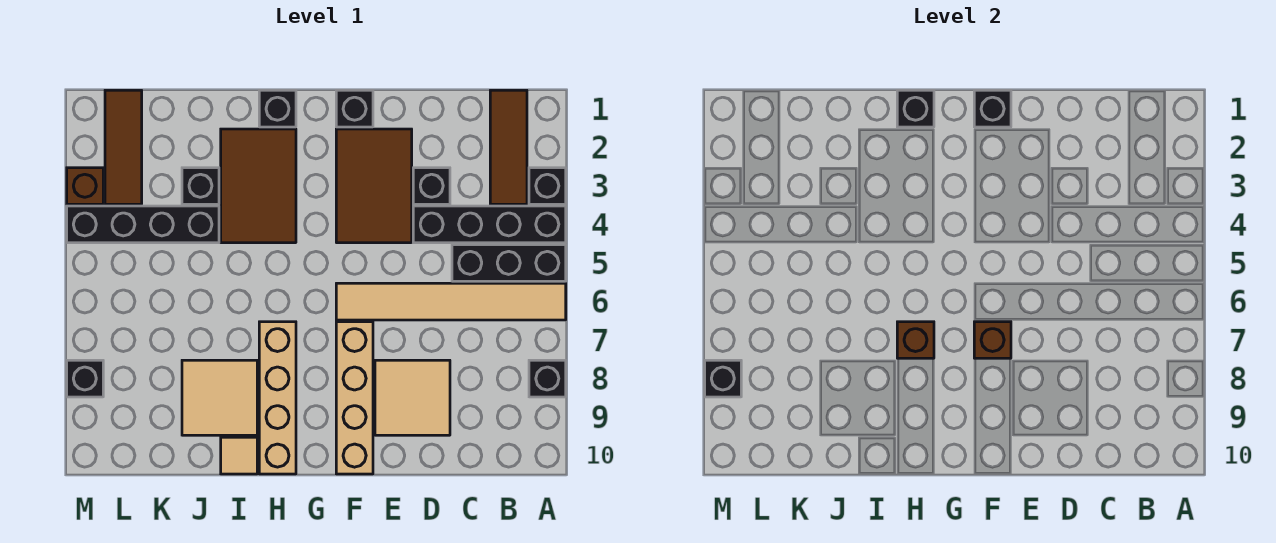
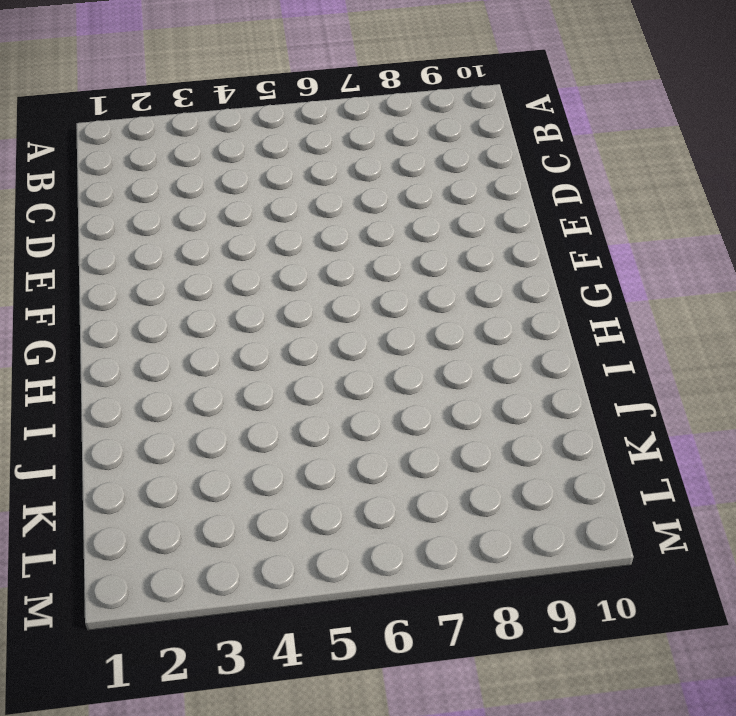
none -> black 1x1 brick [529,168,566,204]
none -> black 1x4 brick [413,206,566,243]
none -> black 1x3 brick [452,245,566,281]

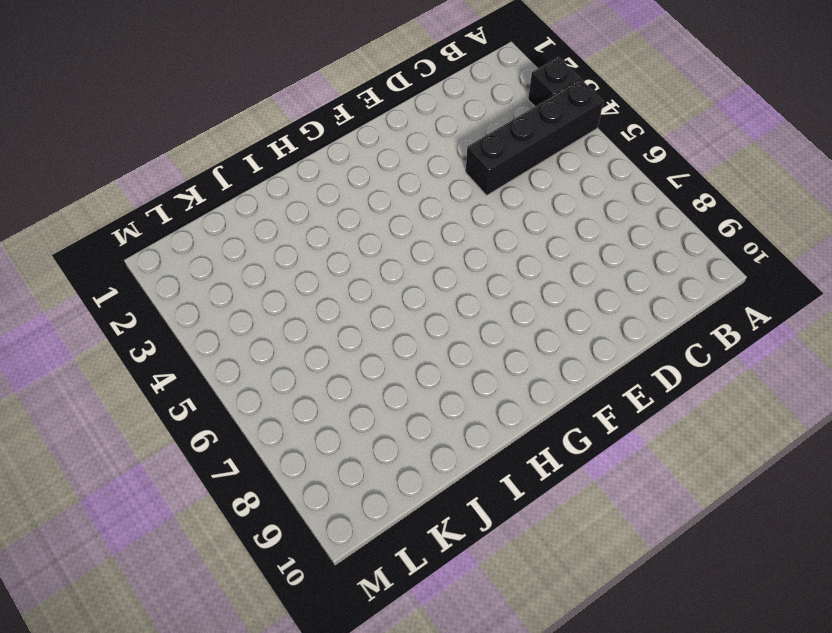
none -> black 1x3 brick [452,245,566,281]
none -> tan 1x6 tile [336,283,566,320]
none -> black 1x1 brick [529,360,566,397]

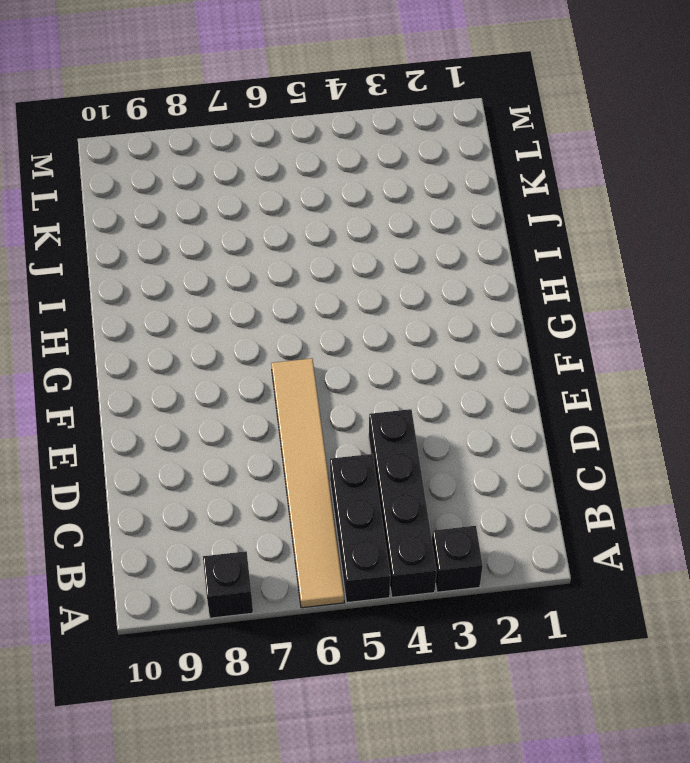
none -> brown 1x3 tile [490,90,527,204]
none -> black 1x1 brick [413,168,450,204]
none -> tan 2x2 tile [375,360,450,435]

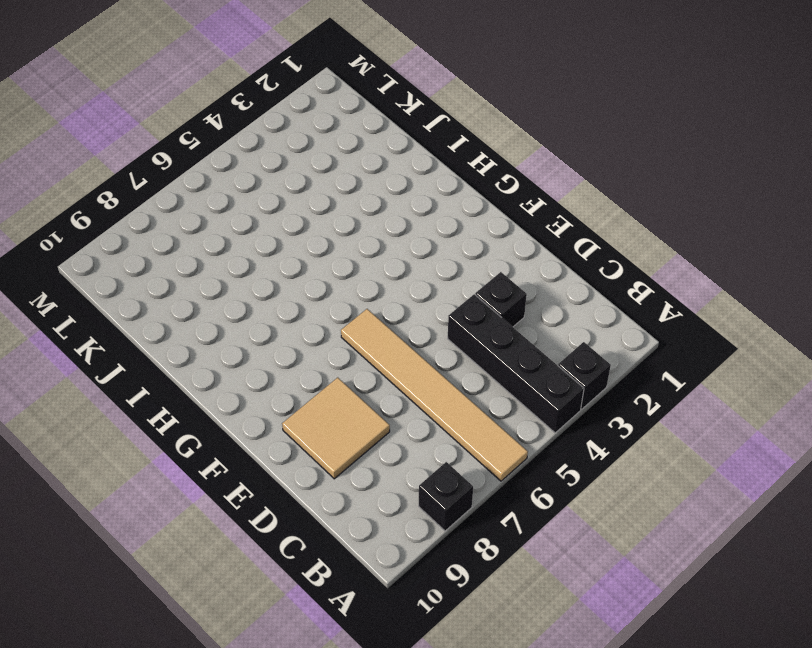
none -> black 1x3 brick [452,245,566,281]
none -> brown 1x3 tile [490,90,527,204]
none -> brown 2x3 tile [336,129,412,243]

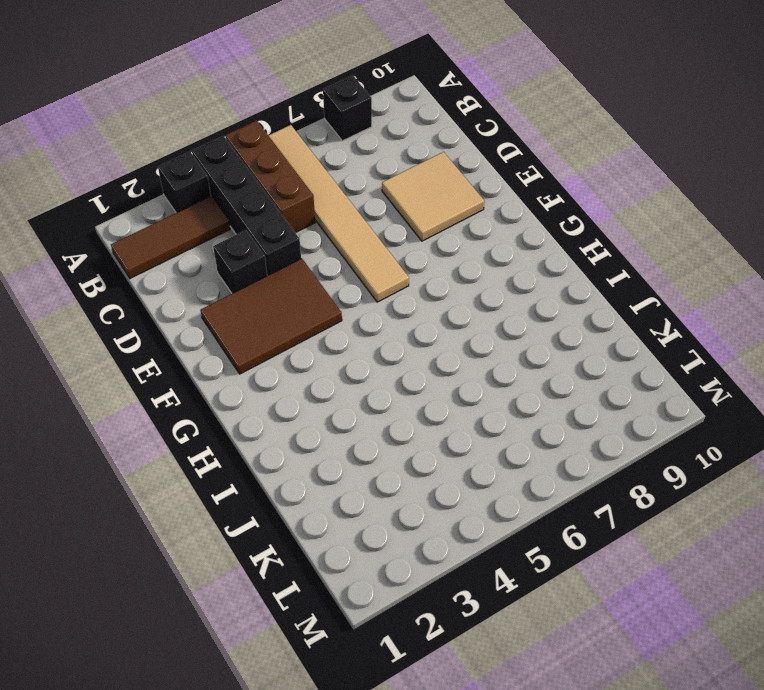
brown 1x3 brick [225,120,315,233] -> black 1x3 brick [452,245,566,281]
none -> black 1x1 brick [336,90,373,127]
none -> tan 1x4 brick [336,322,373,474]
none -> black 1x1 brick [259,90,296,127]

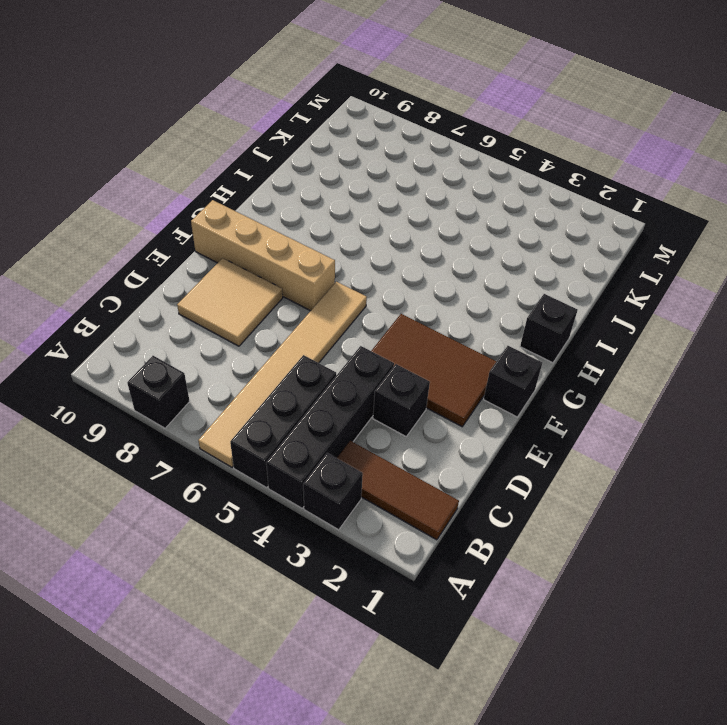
none -> brown 2x3 tile [221,129,296,243]
none -> tan 1x4 brick [259,322,296,474]
none -> tan 2x2 tile [182,360,257,435]

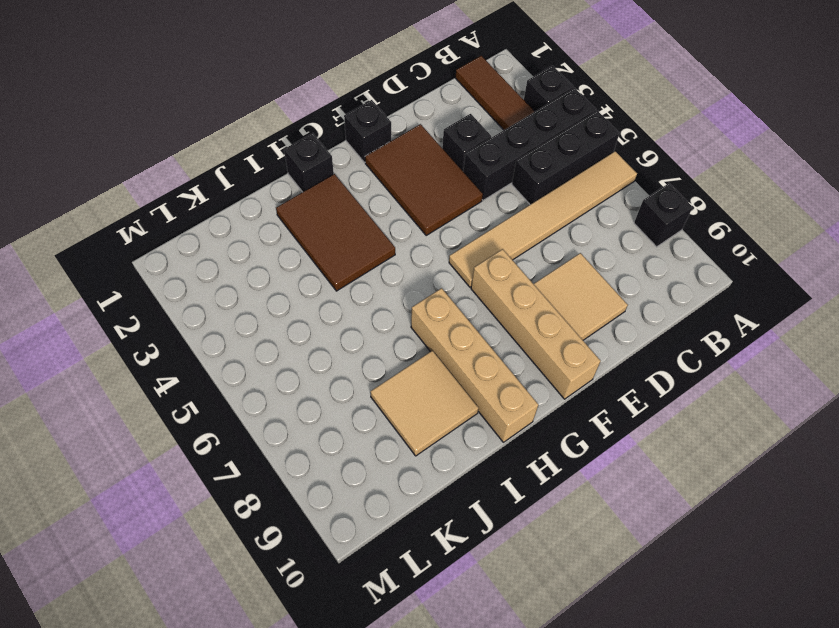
none -> tan 1x1 tile [221,437,257,474]
none -> black 1x1 brick [182,168,219,204]
none -> black 1x4 brick [67,206,219,243]

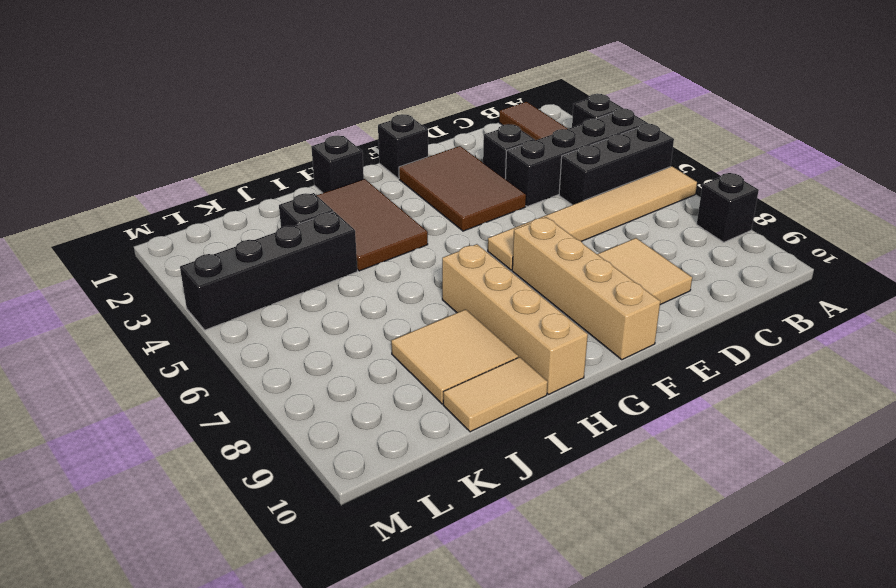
tan 1x2 tile [443,357,548,432] -> tan 1x1 tile [221,437,257,474]
none -> brown 1x3 tile [105,90,142,204]
none -> brown 1x1 brick [67,168,103,204]
none -> black 1x1 brick [67,360,103,397]

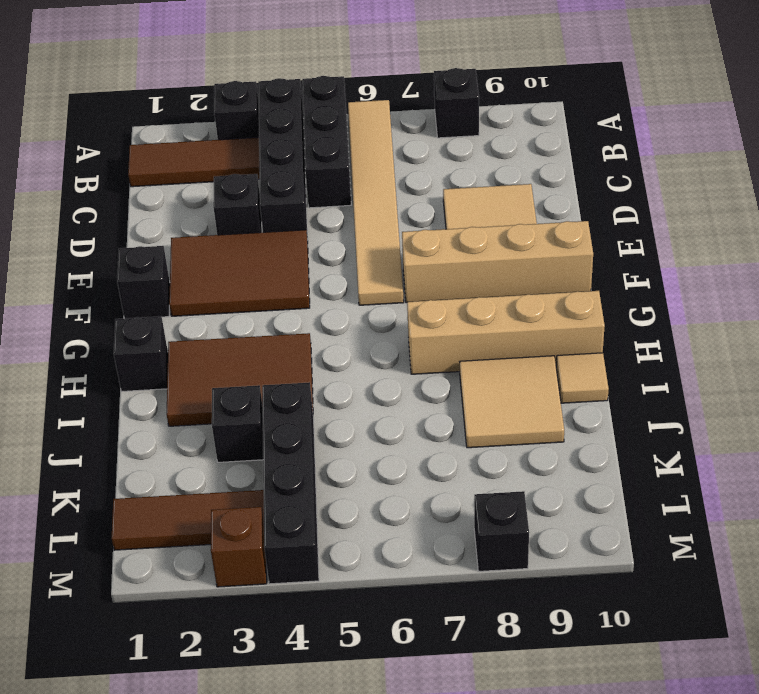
none -> black 1x1 brick [974,90,1011,127]
none -> brown 1x1 brick [974,322,1011,358]
none -> black 1x1 brick [897,90,934,127]

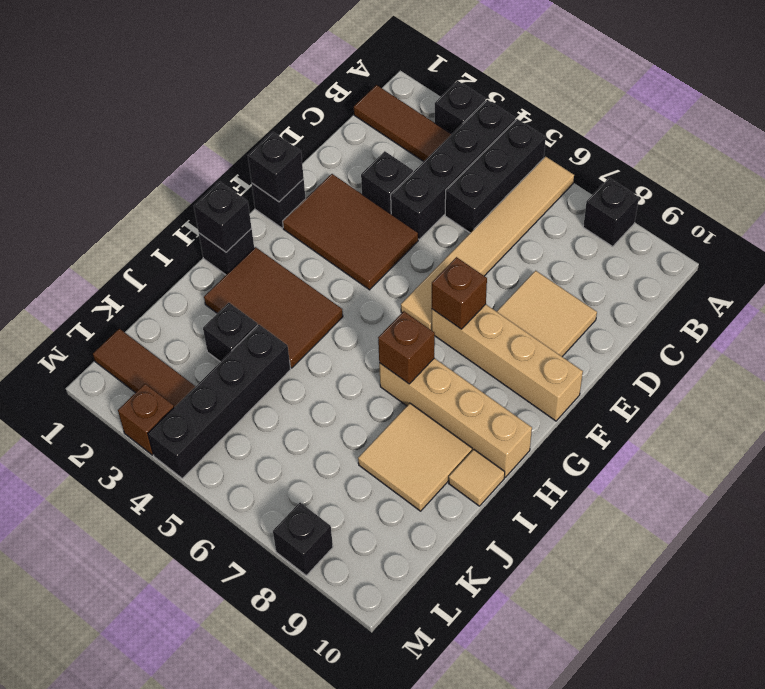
none -> black 1x1 brick [705,360,741,397]

